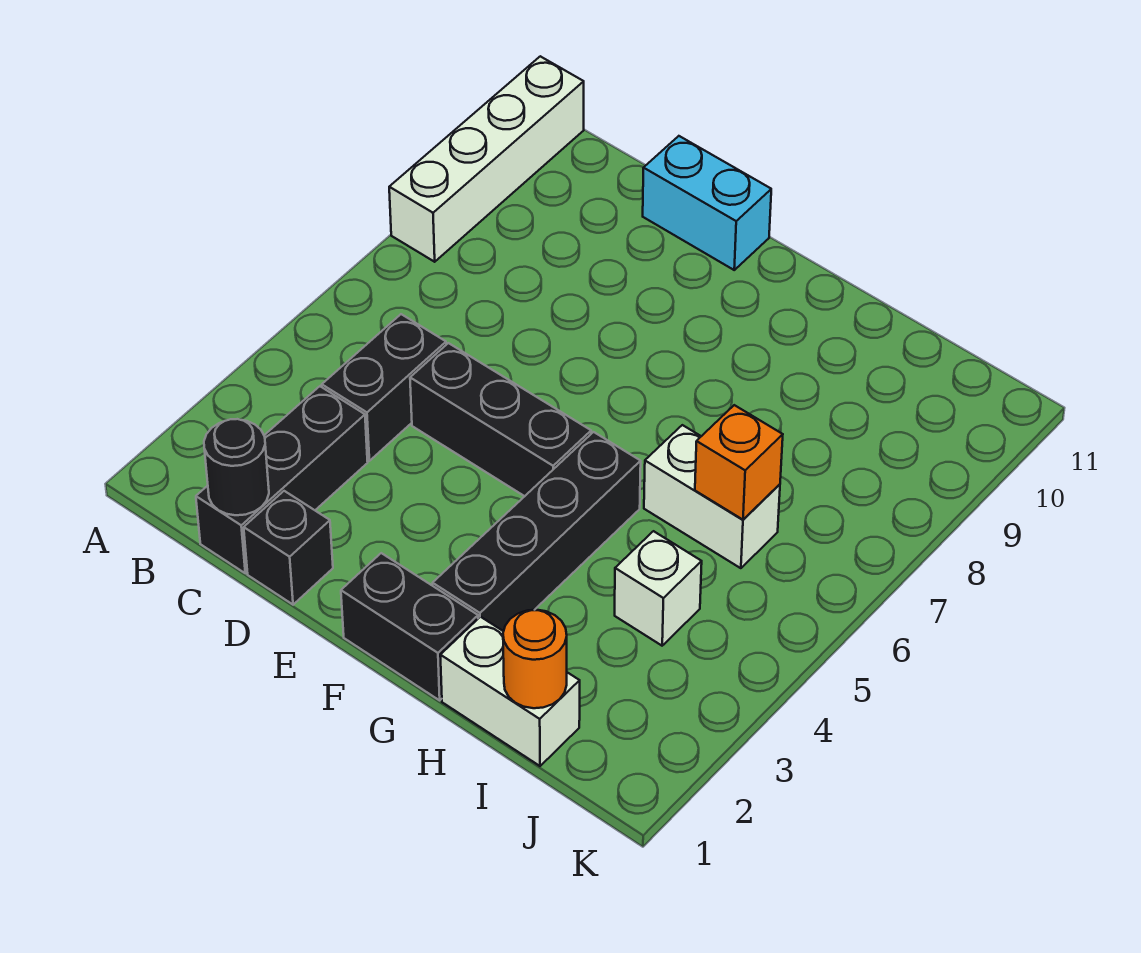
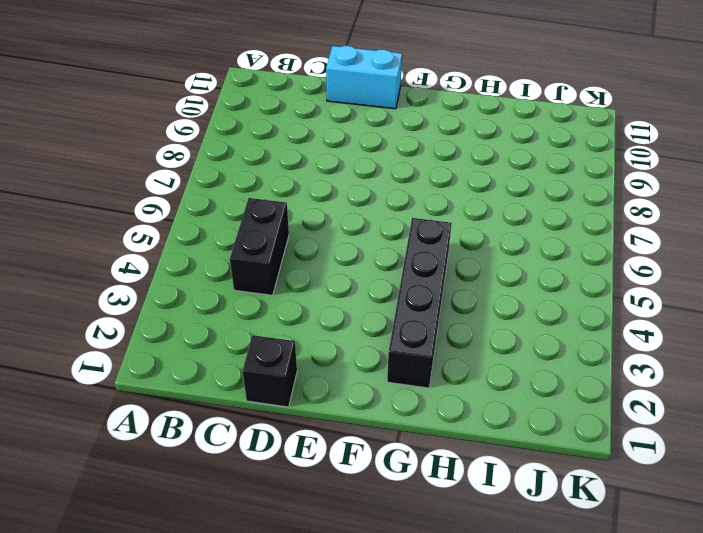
none -> white 1x4 brick [389,56,584,262]
none -> black 1x3 brick [196,386,368,573]
none -> black 1x3 brick [410,343,591,496]

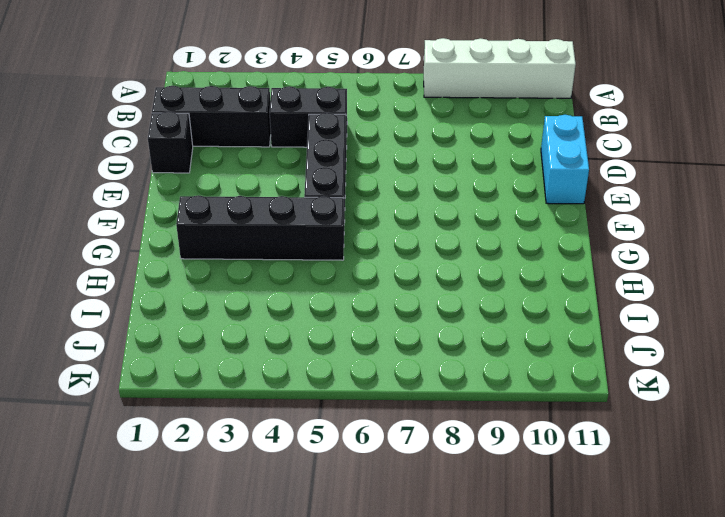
none -> black 1x2 brick [341,553,478,700]
none -> white 1x2 brick [440,617,580,766]
none -> white 1x2 brick [644,425,780,568]

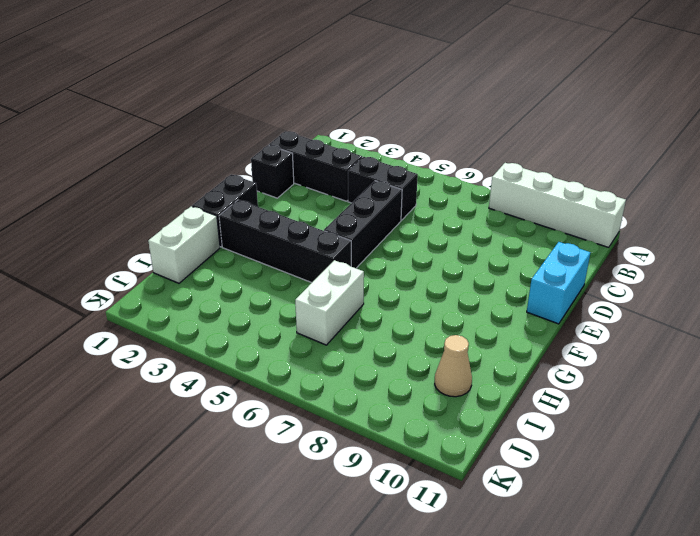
tan 1x1 cone [435,335,472,397] -> none
none -> white 1x1 brick [615,531,702,646]
none -> black 1x1 round brick [204,419,269,515]
none -> orange 1x1 round brick [503,610,567,708]

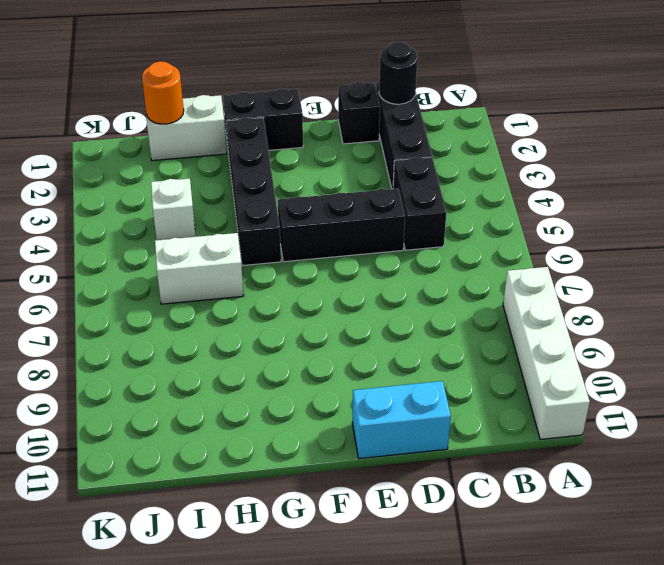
none -> orange 1x1 brick [695,405,783,520]

